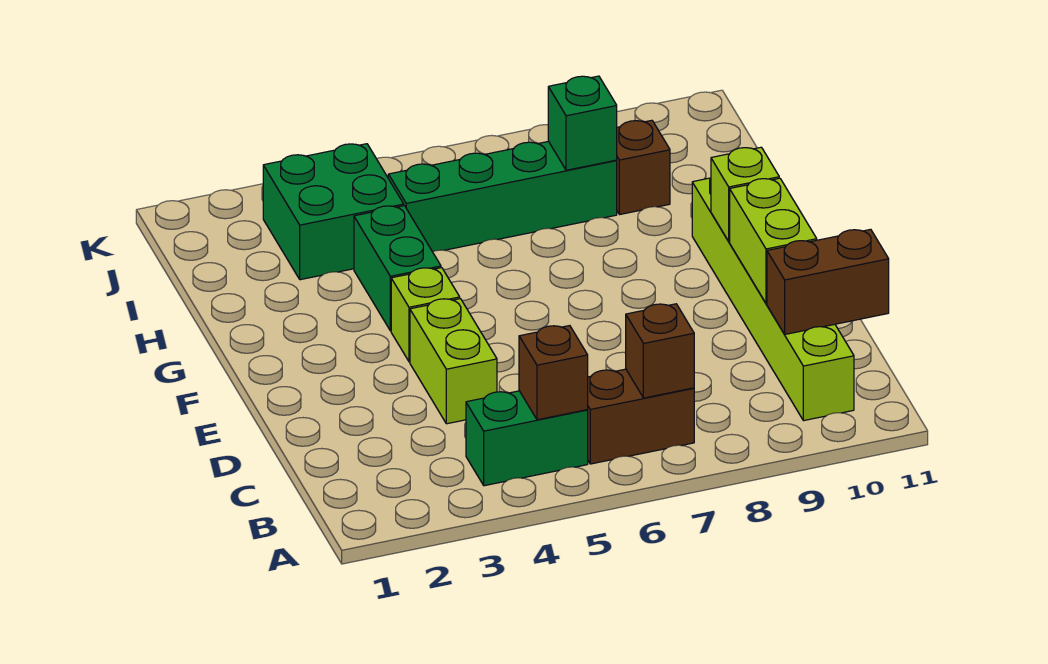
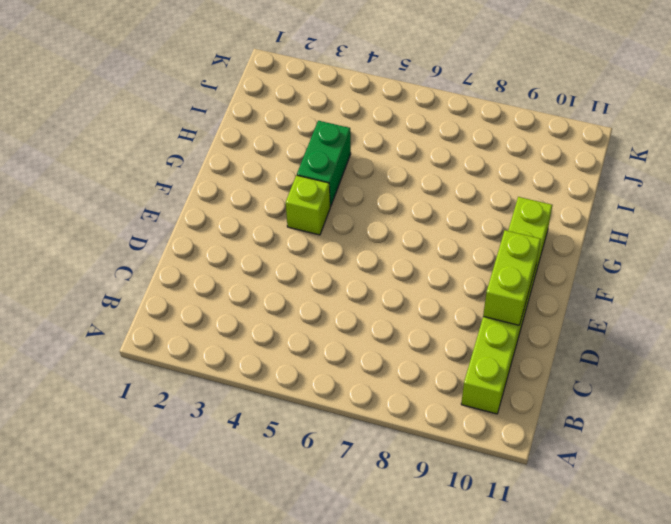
none -> green 1x2 brick [466,391,588,486]
none -> brown 1x2 brick [588,369,694,464]
none -> lime 1x2 brick [410,299,497,424]

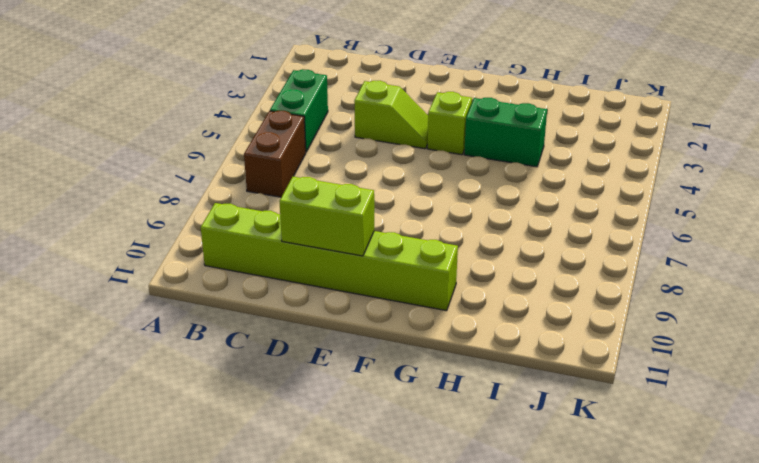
lime 1x2 slope [354,81,428,149] -> lime 1x2 brick [410,299,497,424]
none -> green 2x2 brick [263,144,404,280]
none -> green 1x4 brick [388,141,617,252]
none -> brown 1x1 brick [617,120,670,215]

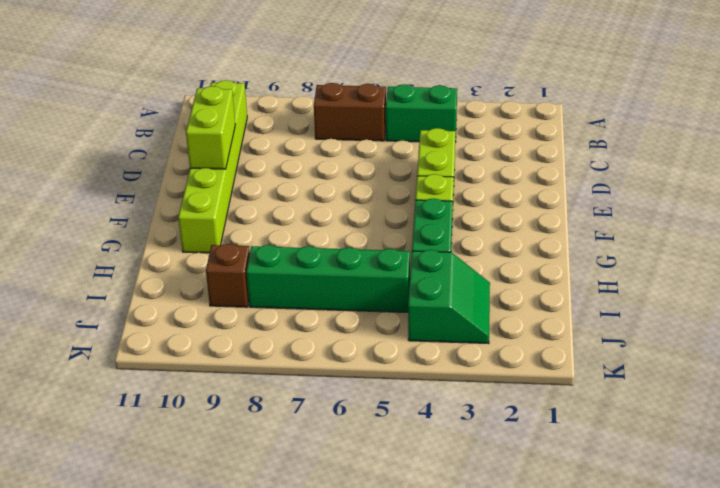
green 2x2 slope [408,250,490,344] -> green 2x2 brick [263,144,404,280]
none -> brown 1x1 brick [519,326,588,420]
none -> brown 1x1 brick [626,304,694,398]
none -> brown 1x2 brick [767,229,889,334]

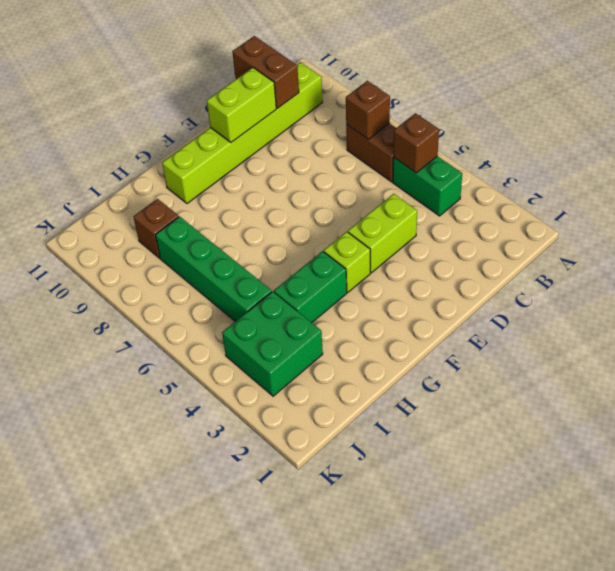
none -> lime 1x1 brick [711,147,779,241]
none -> green 1x1 brick [548,76,617,170]

